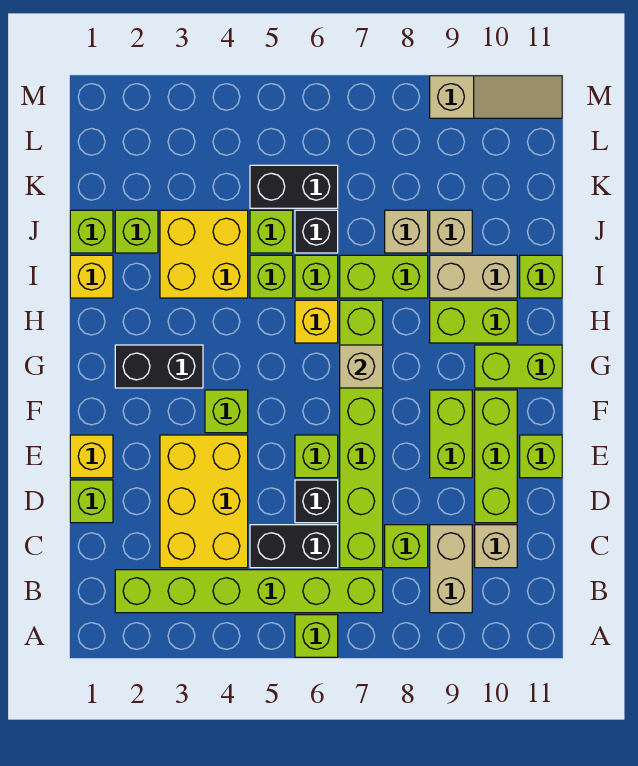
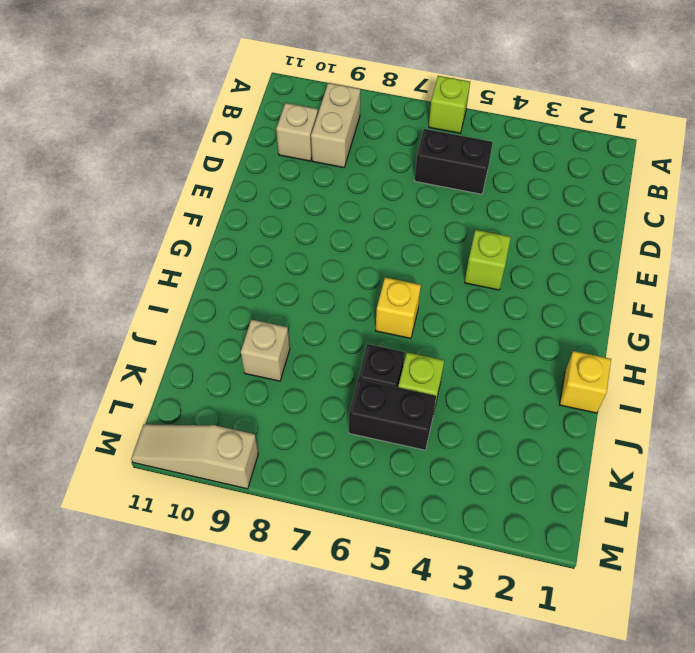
none -> lime 1x6 brick [115,570,383,613]
none -> yellow 2x3 brick [160,435,248,568]
none -> lime 1x6 brick [340,300,383,568]
none -> lime 1x1 brick [385,525,428,568]

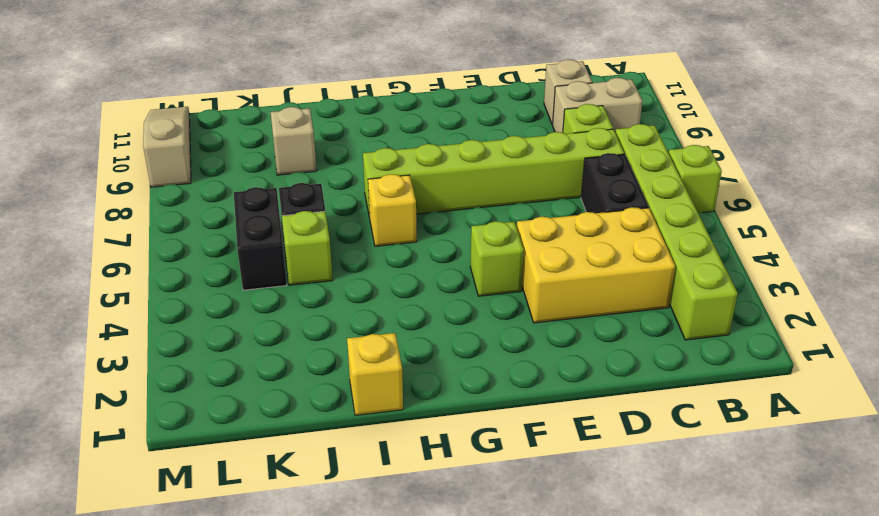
none -> lime 1x1 brick [70,480,113,523]
none -> black 1x1 brick [295,480,338,523]
none -> lime 1x3 brick [475,390,517,523]
none -> yellow 1x1 brick [70,435,113,478]

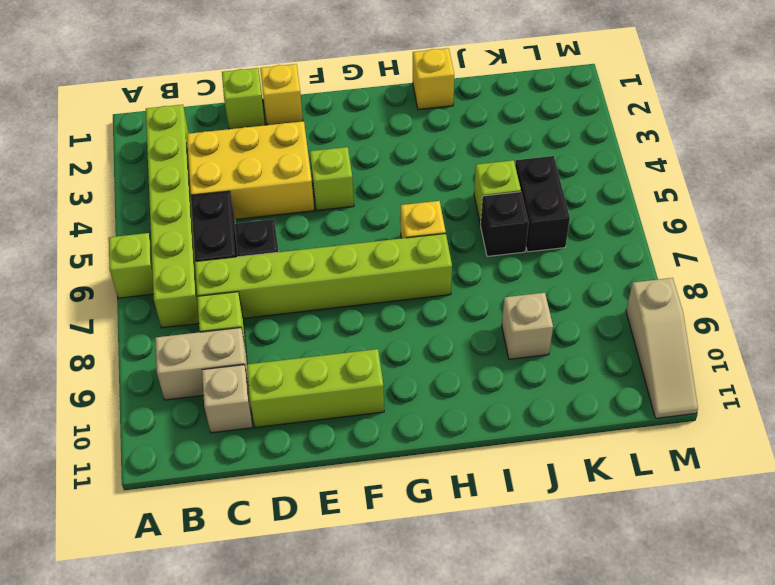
none -> lime 1x1 brick [295,435,338,478]
none -> lime 1x2 brick [430,390,472,478]
none -> lime 1x1 brick [520,435,562,478]
none -> black 1x2 brick [115,345,203,388]

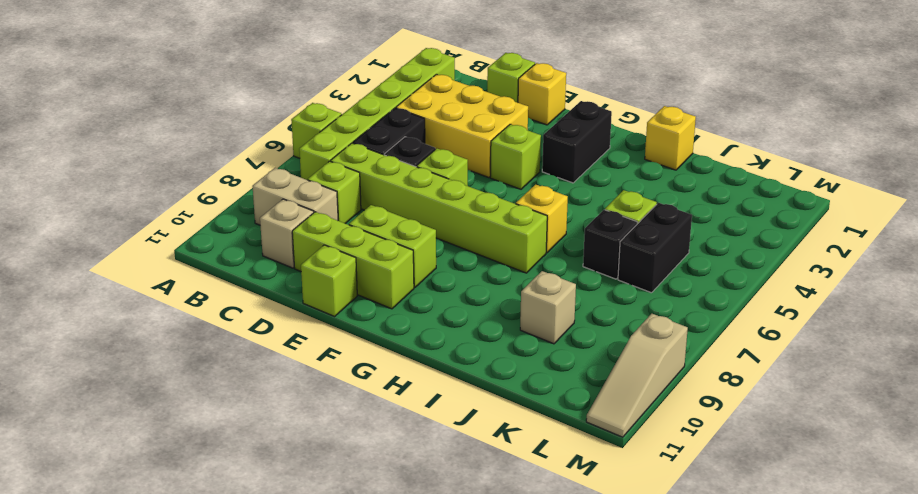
none -> lime 1x2 brick [475,345,562,388]
none -> lime 1x2 brick [430,300,517,343]
none -> yellow 2x2 brick [160,210,248,298]
none -> lime 1x1 brick [250,255,293,298]

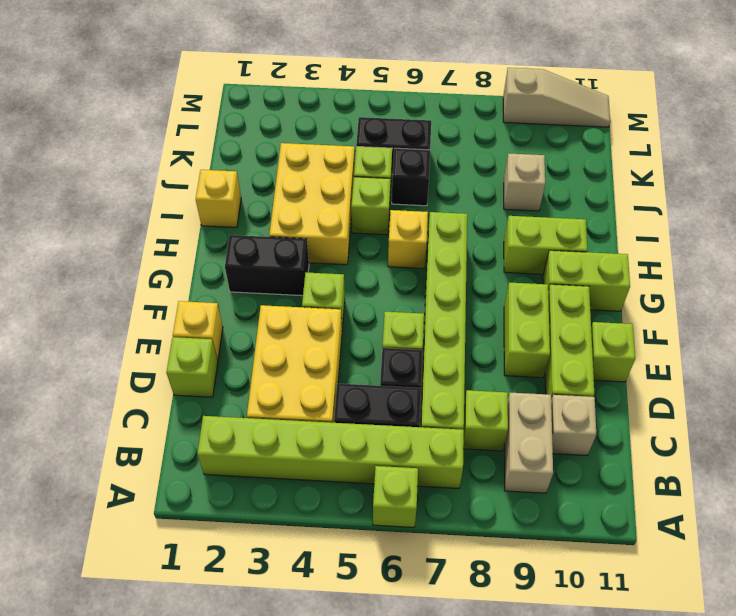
yellow 2x3 brick [269,143,355,265] -> yellow 2x2 brick [160,210,248,298]
none -> lime 1x1 brick [295,255,338,298]
none -> lime 1x2 brick [340,255,428,298]
none -> tan 1x2 brick [430,255,517,298]
none -> lime 1x1 brick [520,255,562,298]

